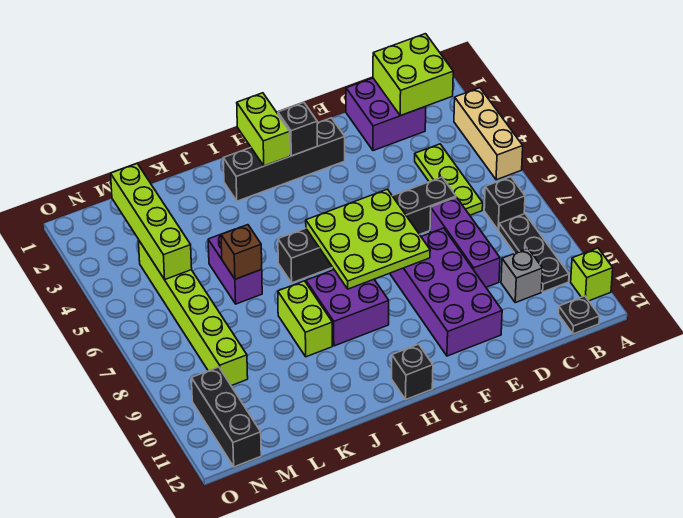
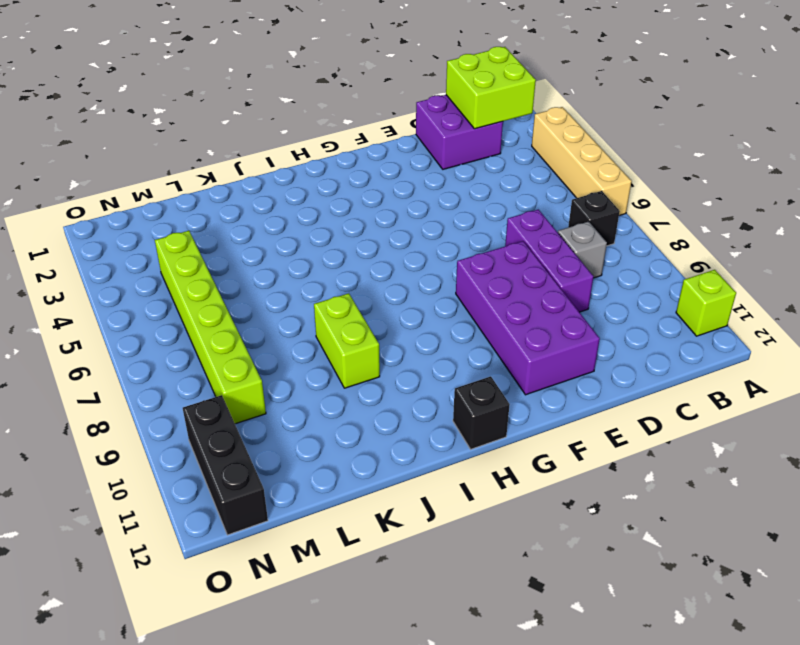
tan 1x4 brick [532,107,632,216] -> tan 1x3 brick [454,88,523,180]
grey 1x1 brick [558,221,607,278] -> grey 1x1 brick moved to [501,248,543,303]
none -> black 1x3 plate [499,214,569,292]
none -> black 1x1 plate [558,296,600,334]
none -> lime 1x3 plate [415,144,483,215]

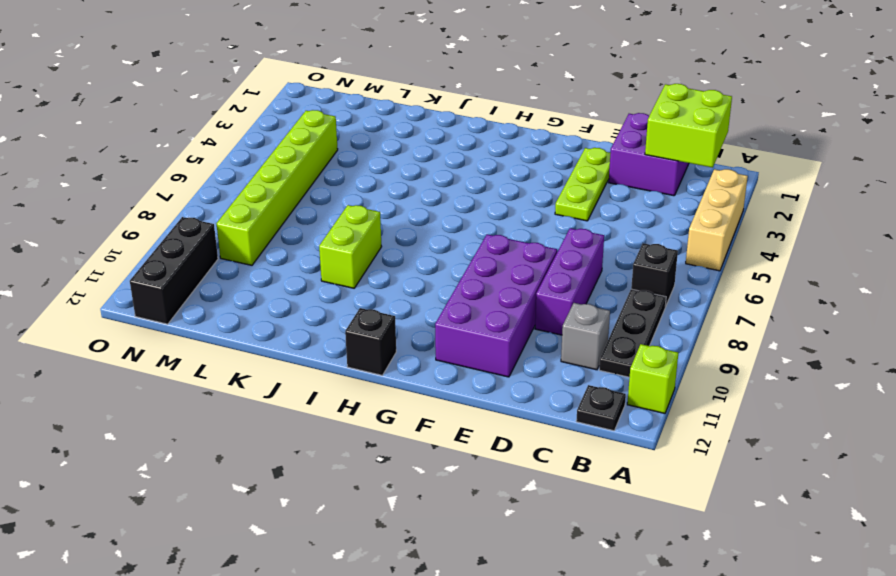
lime 1x3 plate [555,148,611,221] -> lime 1x3 plate moved to [415,144,483,215]
none -> black 1x6 brick [278,177,456,283]
none -> black 1x4 brick [223,118,345,201]
none -> purple 2x2 brick [306,270,389,346]

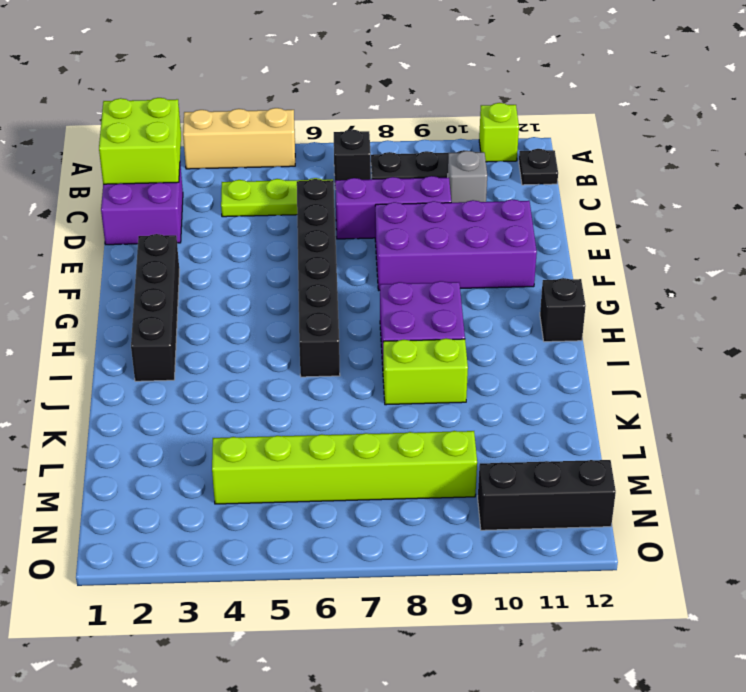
none -> purple 1x2 brick [208,234,262,304]
none -> lime 3x3 plate [306,189,430,289]
none -> black 1x1 brick [278,103,317,156]

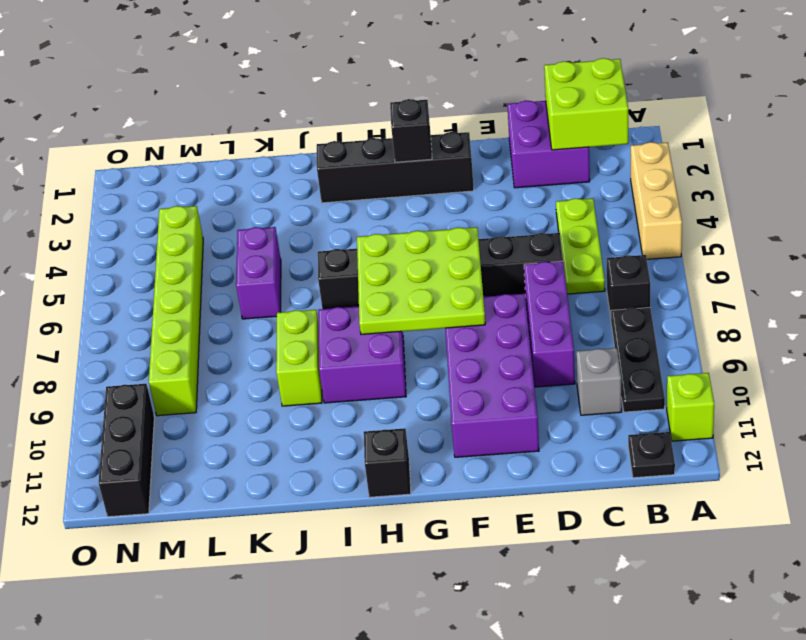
none -> lime 1x2 brick [237,93,290,166]
none -> brown 1x1 brick [221,225,262,279]
none -> lime 1x4 brick [111,164,192,279]

